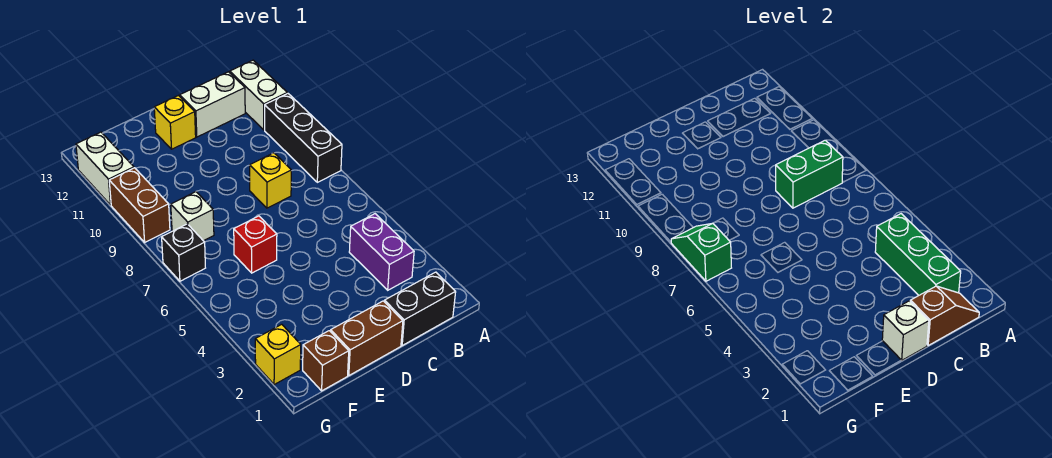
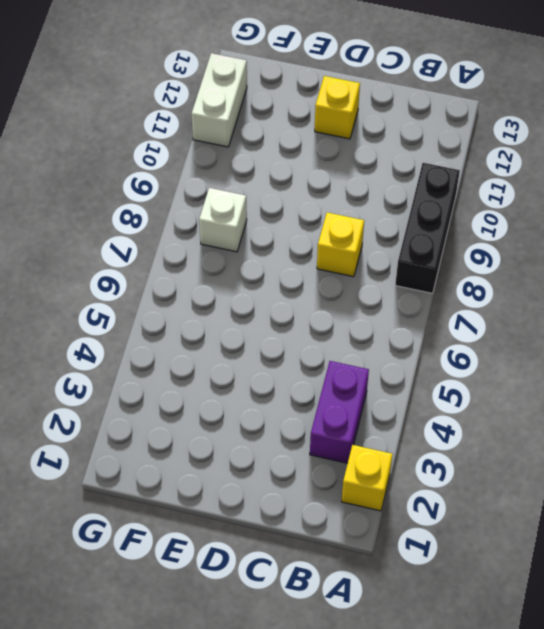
yellow 1x1 brick [342,445,393,511] -> yellow 1x1 brick moved to [255,324,301,385]
none -> white 1x2 brick [230,60,287,130]
none -> black 1x2 brick [384,272,456,345]
none -> white 1x2 brick [180,72,245,137]

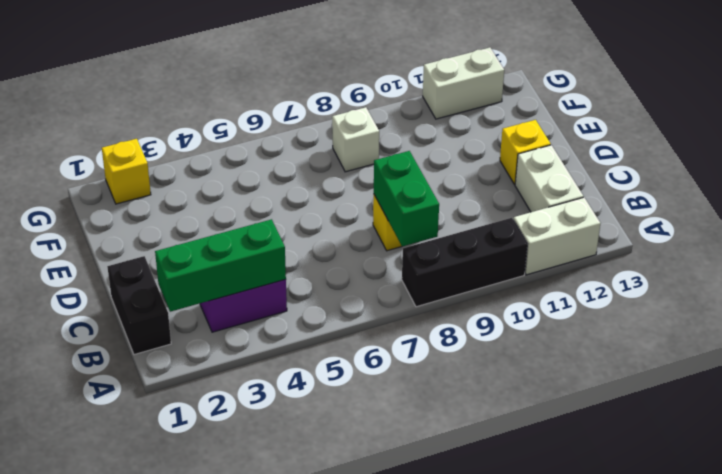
none -> brown 1x2 brick [331,301,403,375]
none -> red 1x1 brick [234,216,277,273]
none -> brown 1x1 brick [303,331,349,391]

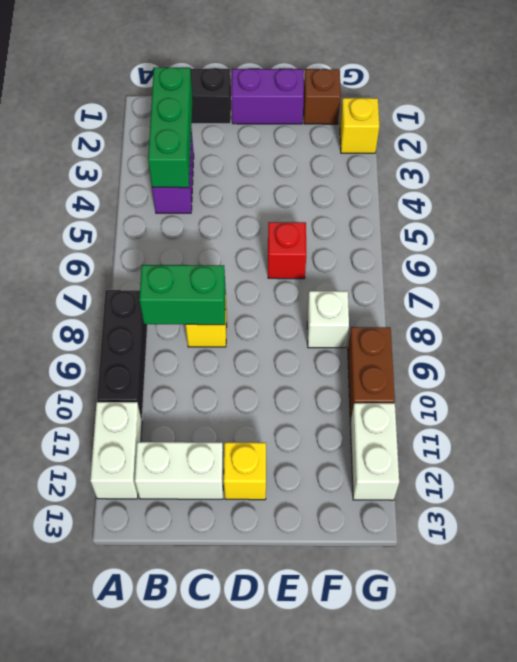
purple 1x2 brick [231,69,304,124] -> brown 1x2 brick [331,301,403,375]
none -> black 1x1 brick [162,224,205,281]
none -> brown 1x2 slope [910,286,979,345]
none -> white 1x1 brick [882,301,929,360]

